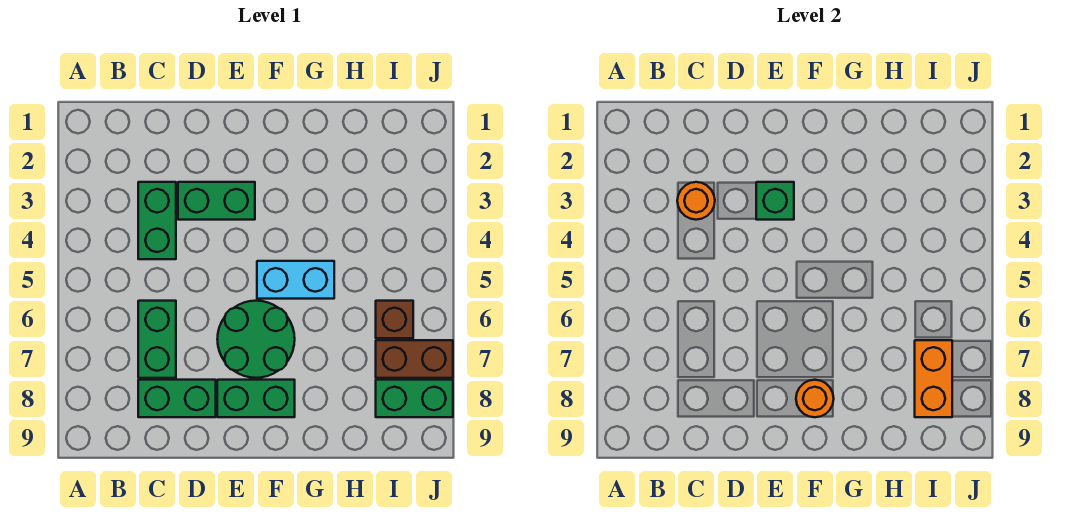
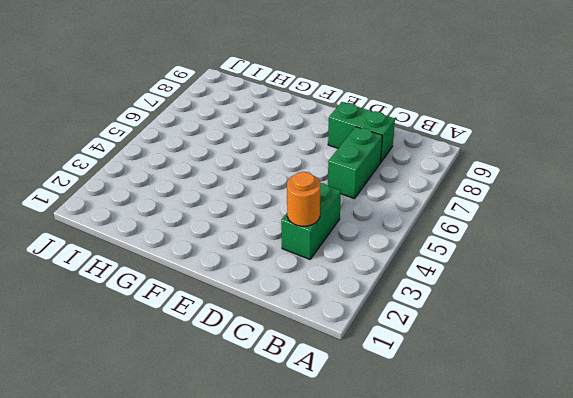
none -> green 1x2 brick [178,182,255,220]
none -> green 2x2 round brick [217,301,295,378]
none -> green 1x2 brick [217,380,295,417]

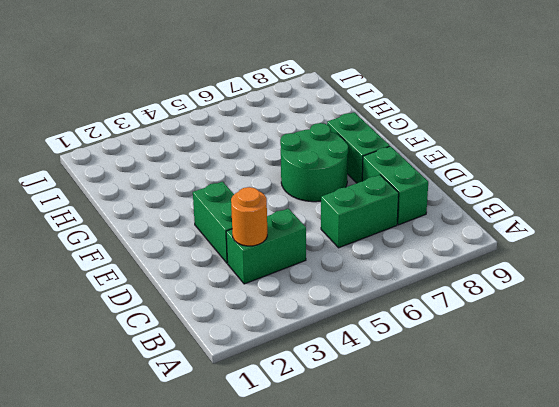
none -> cyan 1x2 brick [257,261,334,299]
none -> brown 1x1 brick [376,301,413,338]
none -> brown 1x2 brick [376,340,453,378]

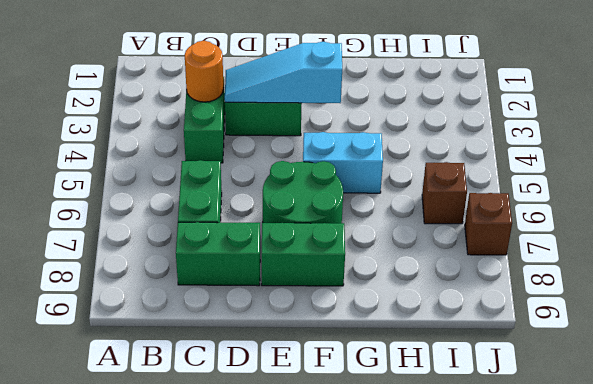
cyan 1x3 slope [225,42,342,103] -> green 1x1 brick [756,182,794,220]
brown 1x1 brick [465,193,512,255] -> brown 1x2 brick [376,340,453,378]
none -> green 1x2 brick [376,380,453,417]
none -> orange 1x1 round brick [796,380,834,417]
none -> orange 1x2 brick [915,340,952,417]

